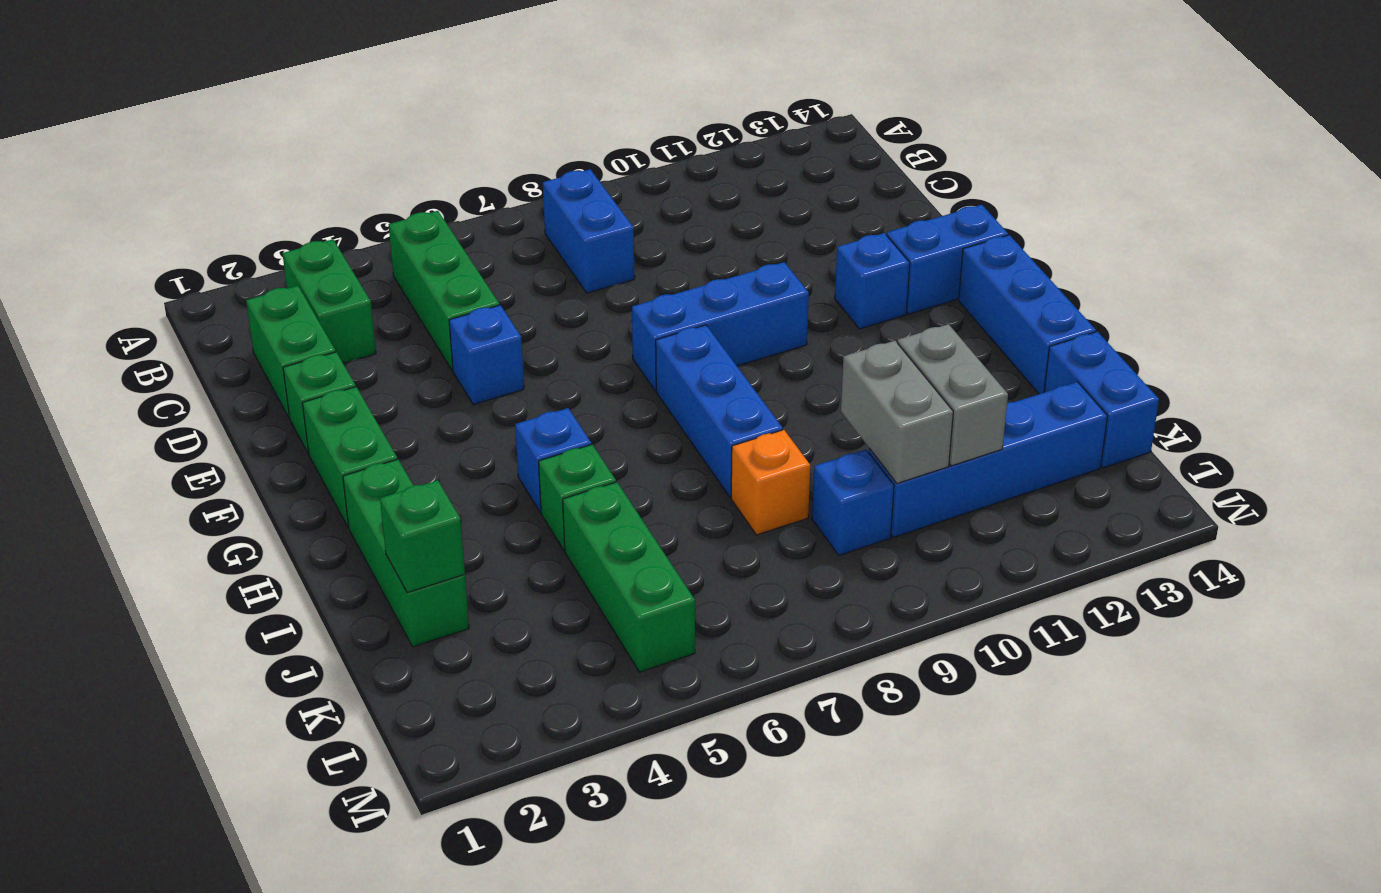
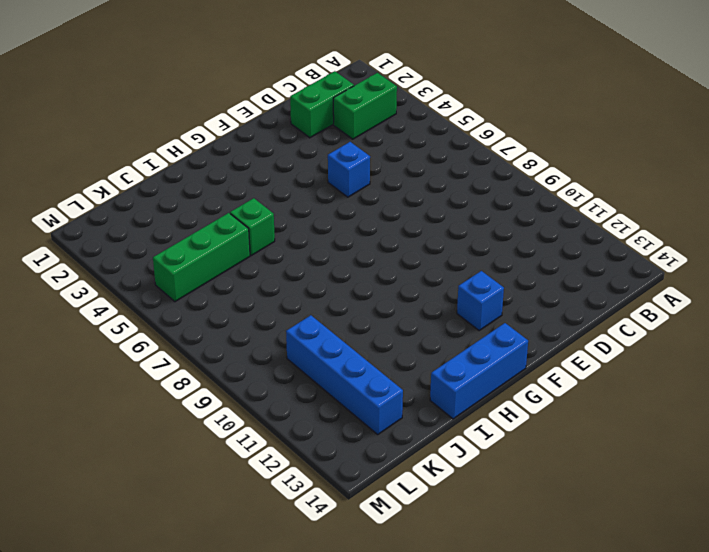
none -> green 1x3 brick [389,211,499,371]
none -> blue 1x2 brick [543,169,635,293]
none -> green 1x1 brick [283,352,356,454]

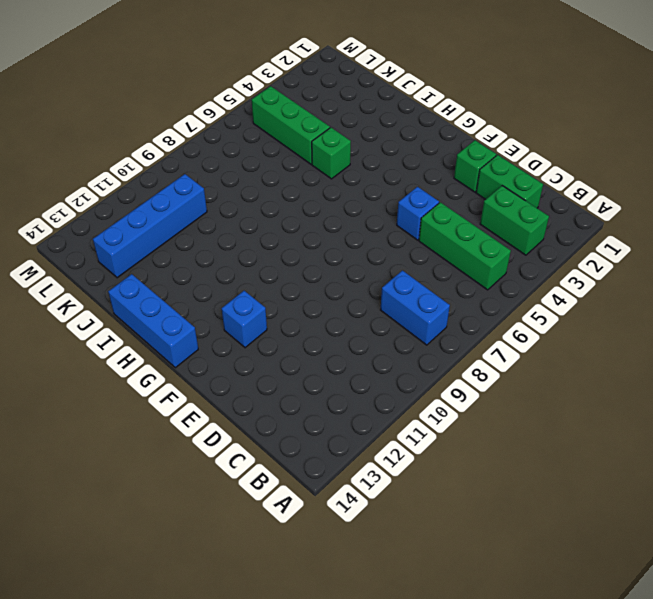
none -> green 1x2 brick [302,387,397,527]
none -> blue 1x3 brick [632,262,809,391]
none -> blue 1x2 brick [887,205,1008,314]

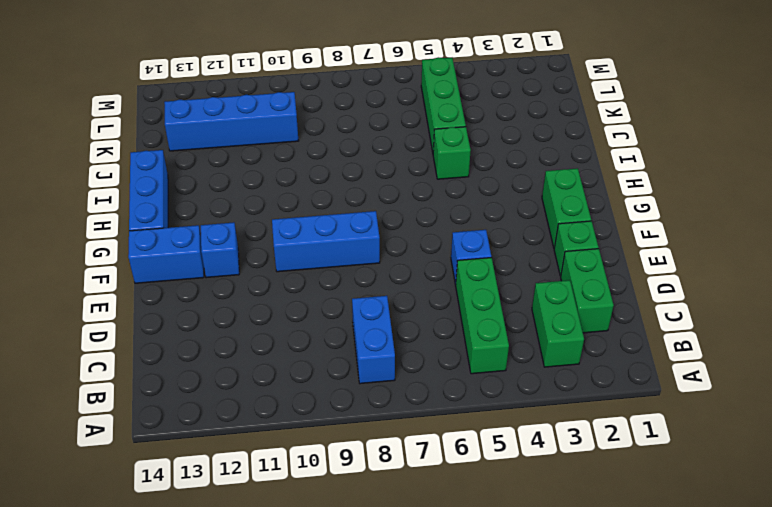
none -> blue 1x3 brick [656,325,783,497]
none -> green 1x3 brick [343,459,469,647]
none -> blue 1x1 brick [515,408,591,512]

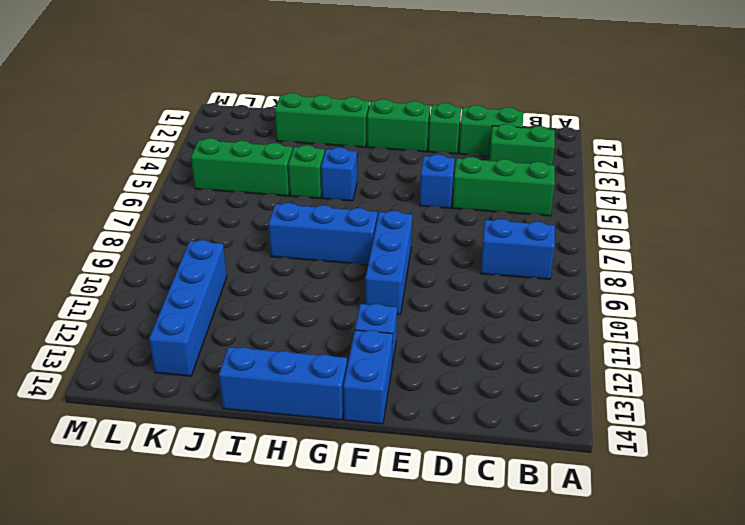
none -> orange 1x1 brick [731,430,810,535]
none -> blue 1x2 brick [1044,332,1159,468]
none -> blue 1x1 brick [812,449,894,555]

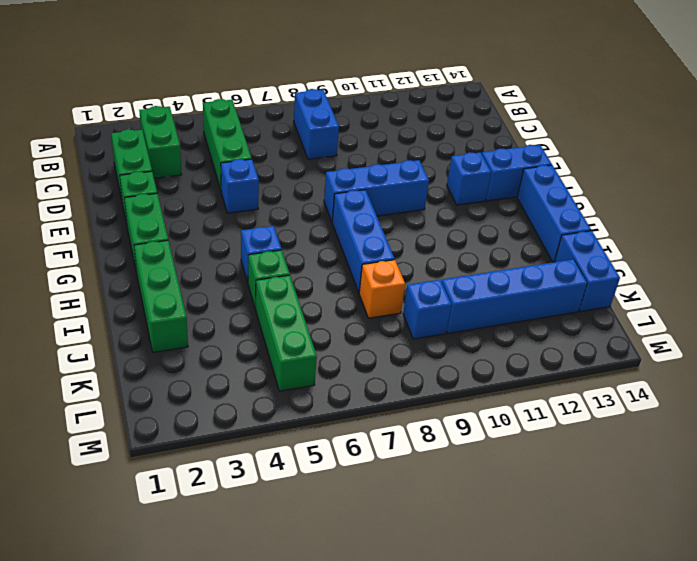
none -> green 1x1 brick [380,480,465,593]
none -> grey 1x2 brick [841,341,953,483]
none -> grey 1x2 brick [898,324,1008,466]

